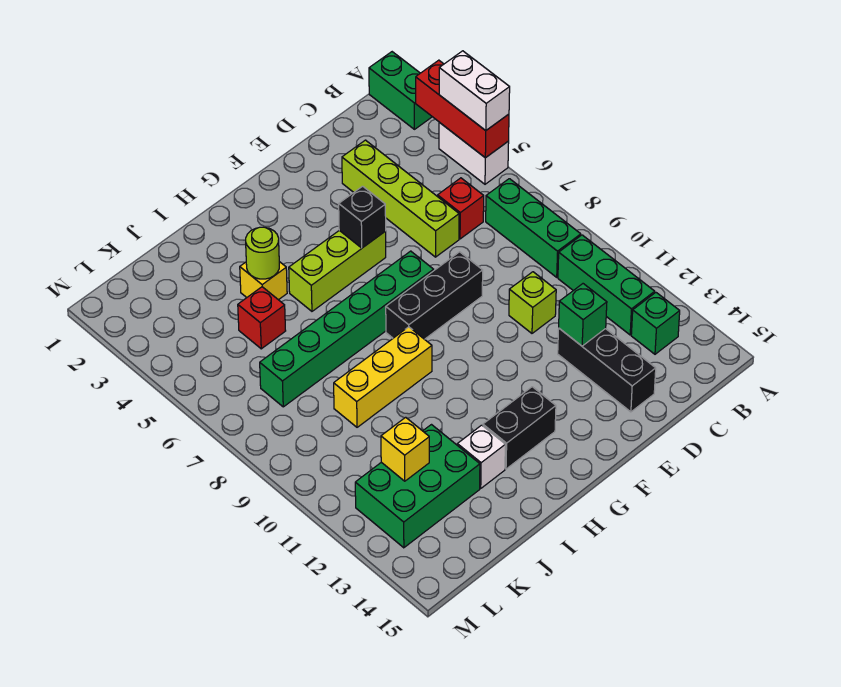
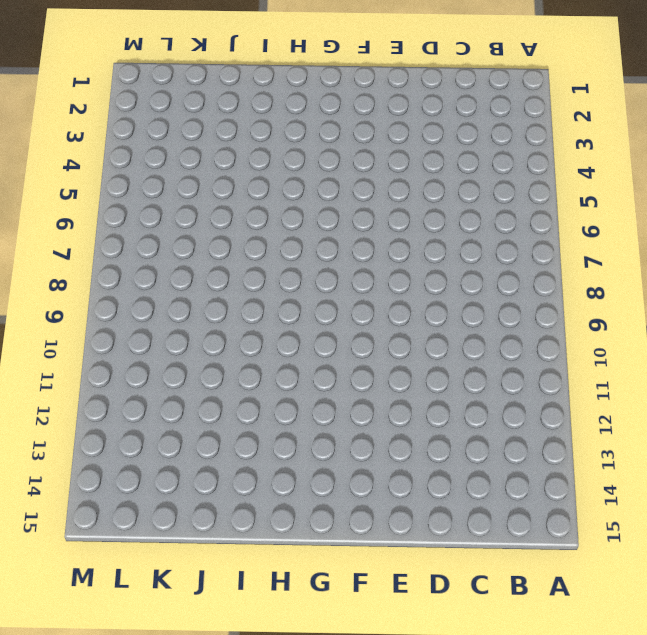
none -> green 1x2 brick [369,52,432,129]
none -> white 1x2 brick [439,122,509,184]
none -> green 1x3 brick [486,179,581,277]

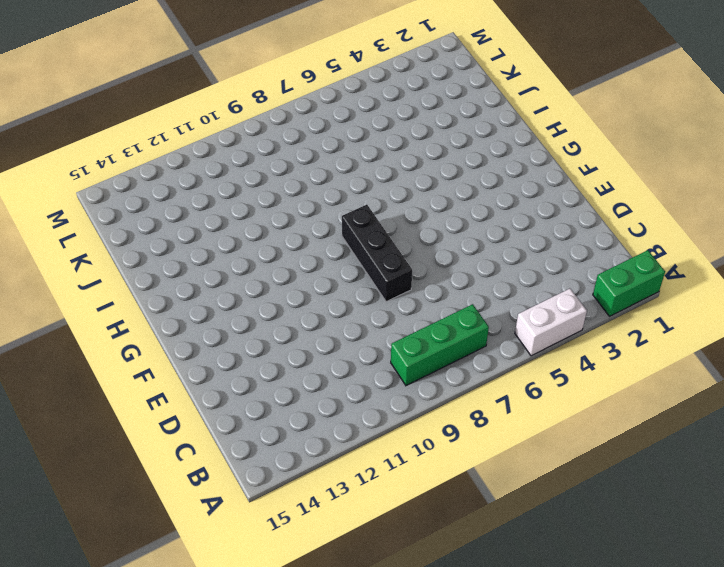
none -> green 1x3 brick [558,235,655,335]
none -> green 1x1 brick [631,293,680,354]
none -> red 1x1 brick [438,178,484,239]

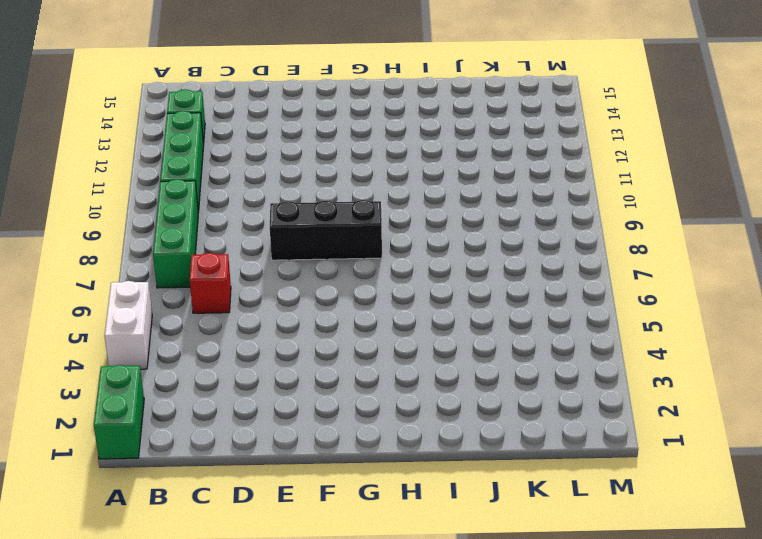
none -> lime 1x4 brick [342,140,459,257]
none -> lime 1x1 brick [509,272,556,333]
none -> black 1x3 brick [558,329,656,412]

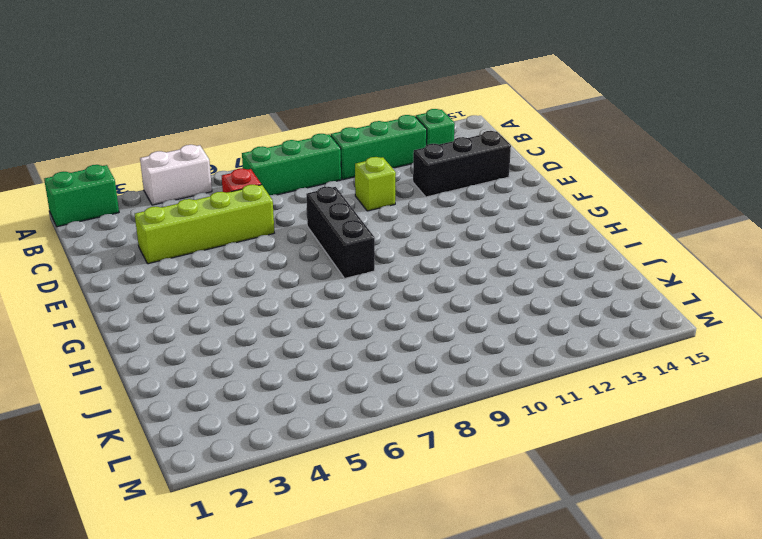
none -> lime 1x3 brick [289,230,386,311]
none -> green 1x6 brick [260,251,434,407]
none -> black 1x2 brick [483,387,556,469]

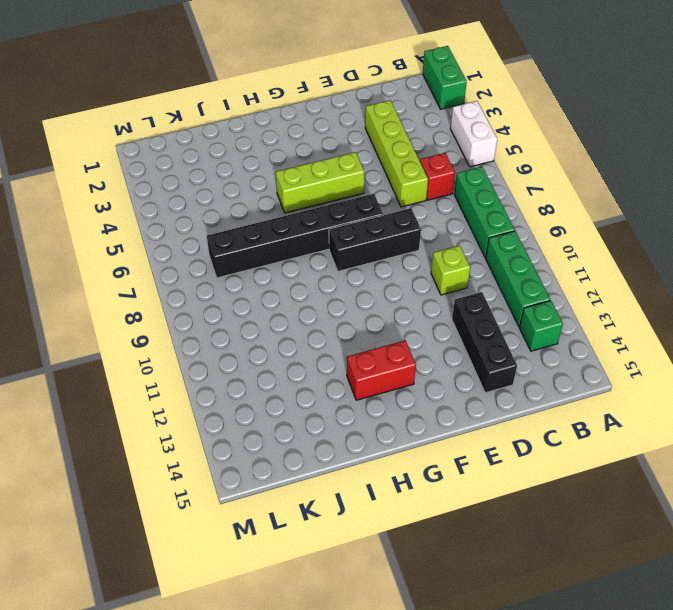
black 1x6 brick [207,194,383,278] -> green 1x6 brick [260,251,434,407]
red 1x2 brick [347,340,416,400] -> black 1x2 brick [483,387,556,469]
none -> yellow 1x3 brick [334,327,432,427]
none -> yellow 1x1 brick [240,262,287,300]
none -> white 1x1 brick [457,425,505,488]

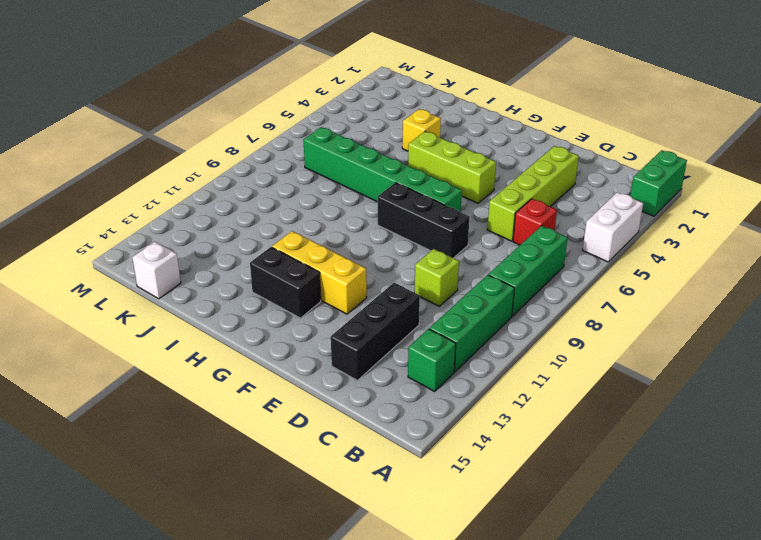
yellow 1x3 brick [272,231,367,314] -> yellow 1x3 brick moved to [334,327,432,427]
white 1x1 brick [132,242,181,299] -> white 1x1 brick moved to [457,425,505,488]
none -> red 1x1 brick [238,287,286,349]
none -> green 2x3 brick [355,425,480,548]
none -> red 1x3 brick [416,60,509,158]

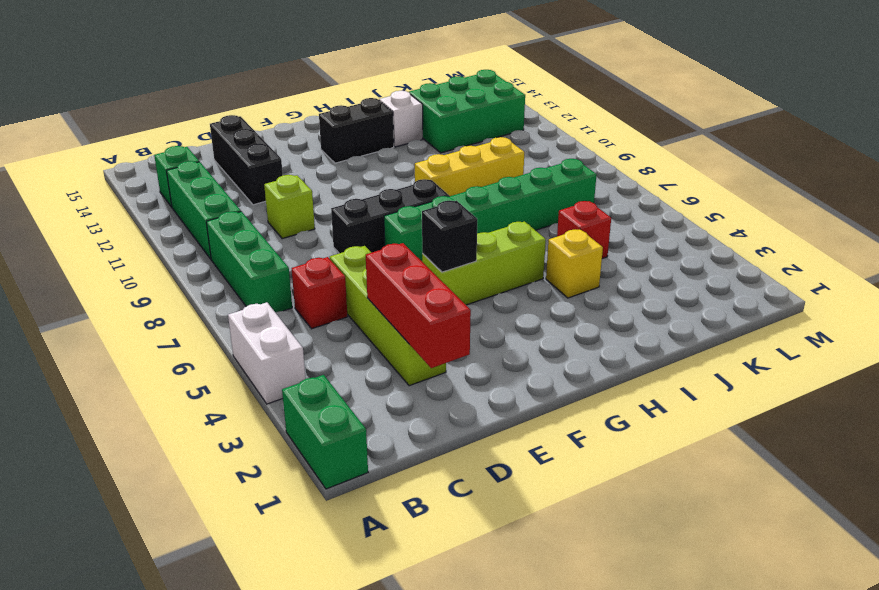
red 1x3 brick [366,243,471,368] -> red 1x3 brick moved to [416,60,509,158]
none -> green 1x1 brick [559,284,607,346]
none -> lime 1x1 round brick [246,227,279,279]
none -> yellow 1x1 brick [381,417,429,481]

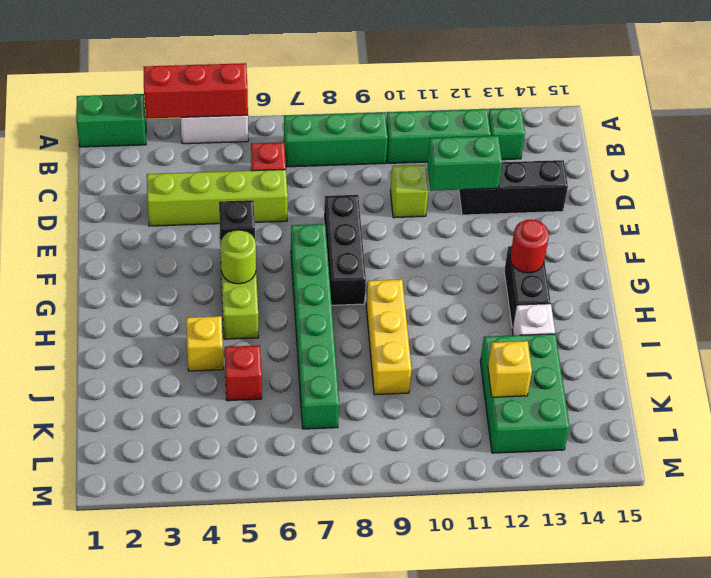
green 1x2 brick [427,136,502,191] -> green 1x1 brick [559,284,607,346]
lime 1x1 round brick [220,230,256,284] -> lime 1x1 round brick moved to [246,227,279,279]
red 1x1 round brick [510,220,549,273] -> none
none -> white 1x2 brick [439,51,510,130]

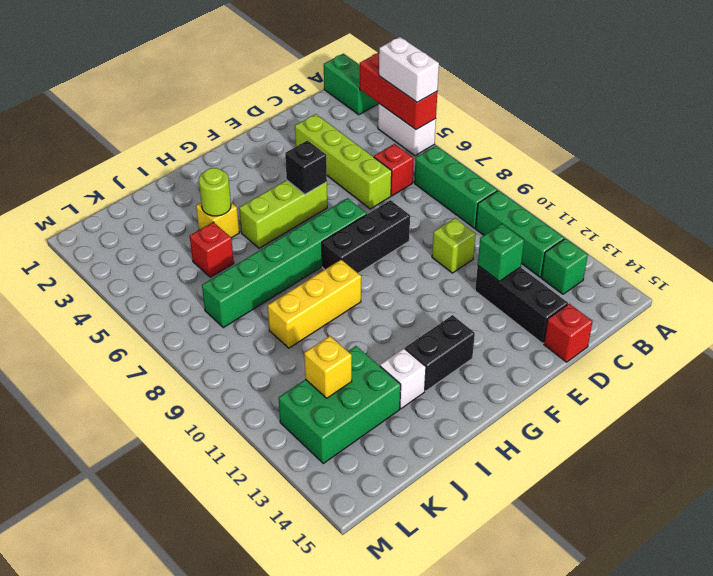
red 1x1 brick [544,304,593,362] -> none

